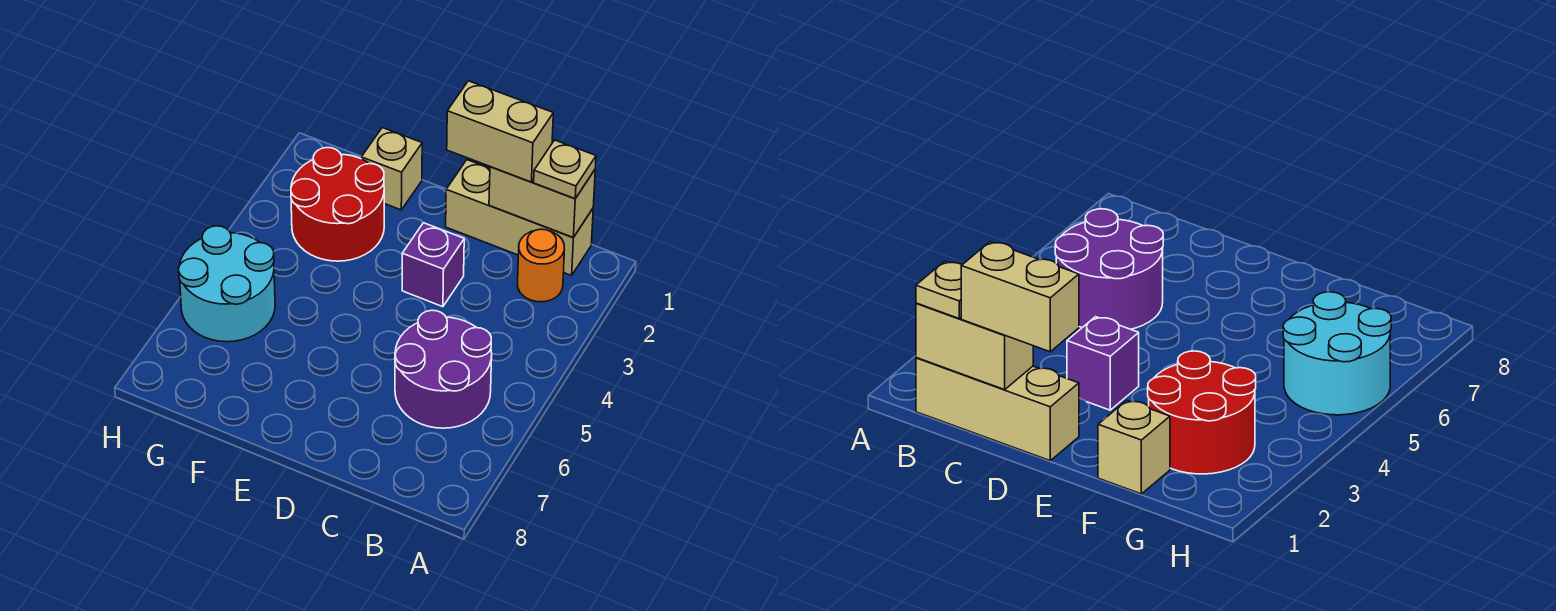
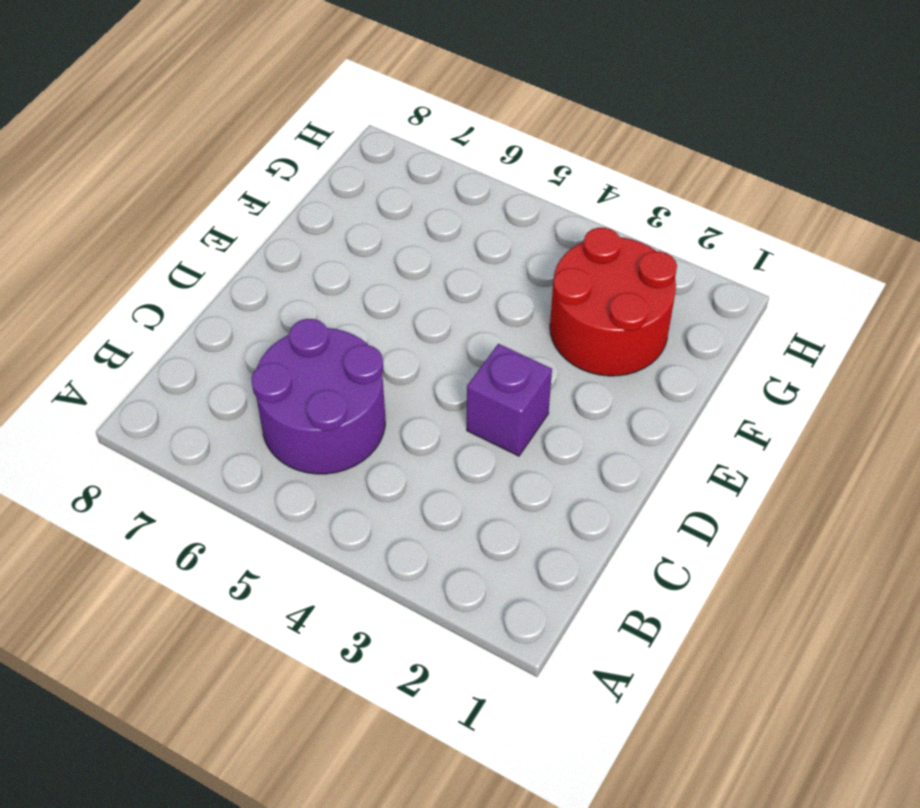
none -> tan 1x3 brick [446,160,593,276]
none -> orange 1x1 round brick [518,229,564,302]

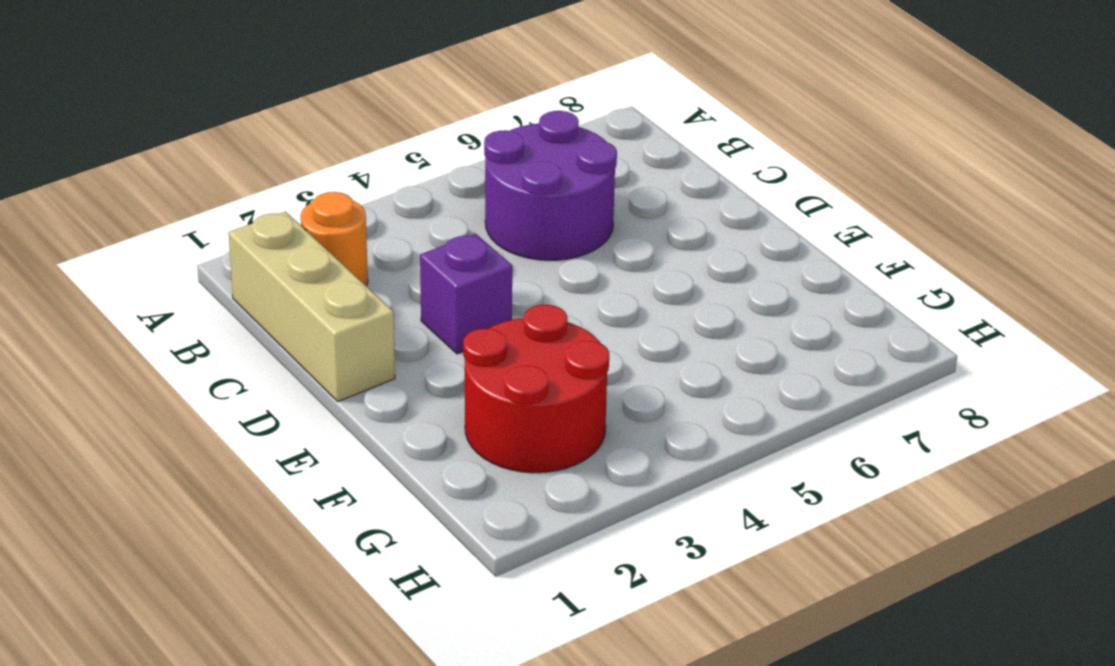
none -> tan 1x1 brick [361,128,422,210]
none -> cyan 2x2 round brick [179,226,275,342]

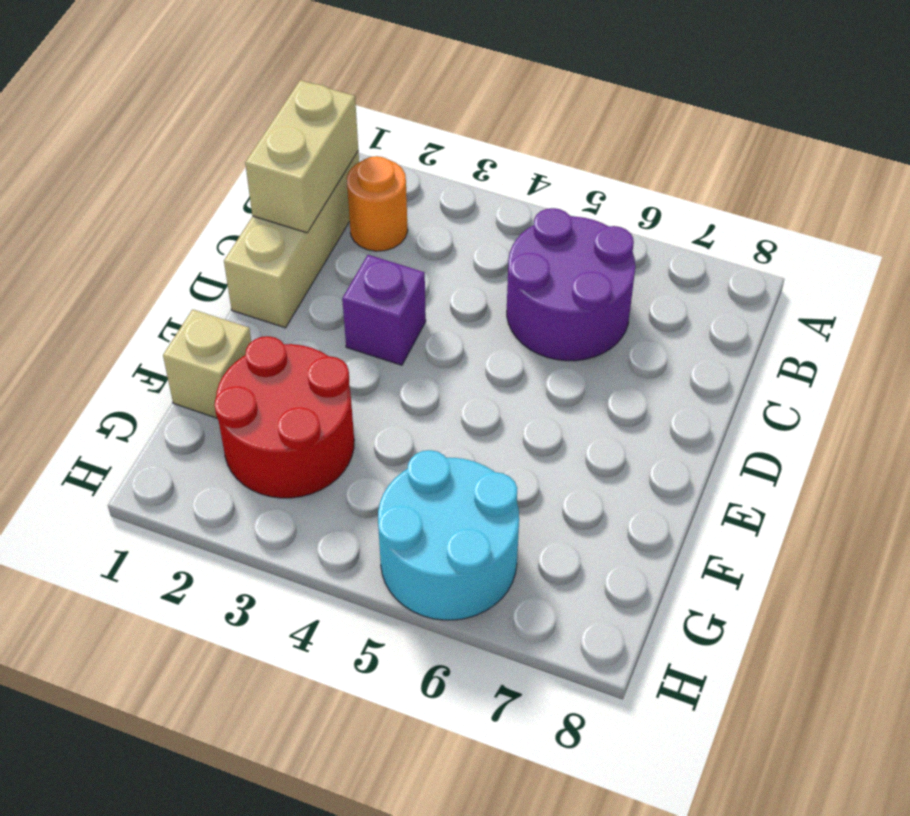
none -> tan 1x1 plate [534,140,596,199]
none -> tan 1x2 brick [447,81,553,182]

